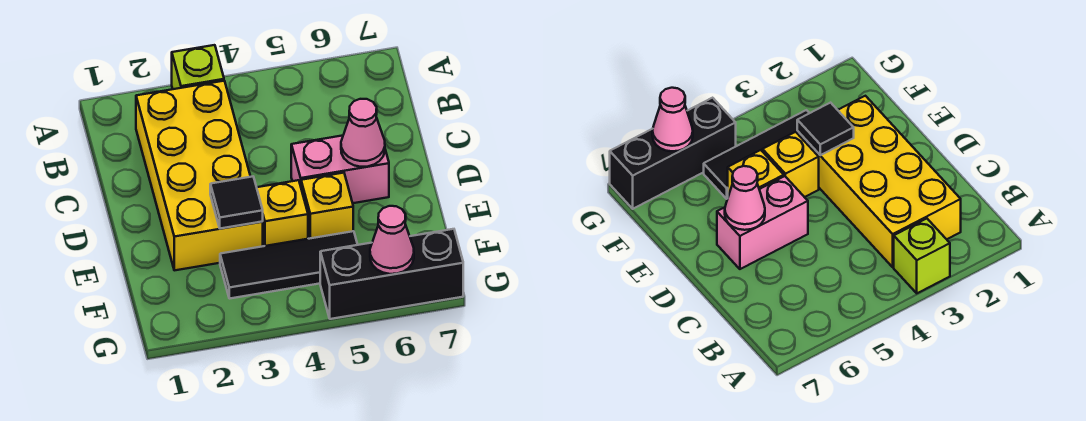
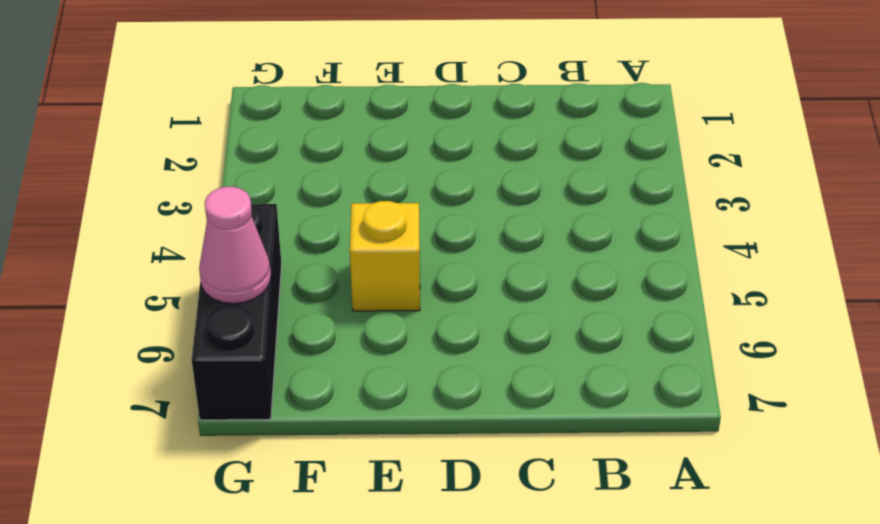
none -> lime 1x1 brick [172,45,224,89]
none -> yellow 2x4 brick [136,81,263,270]

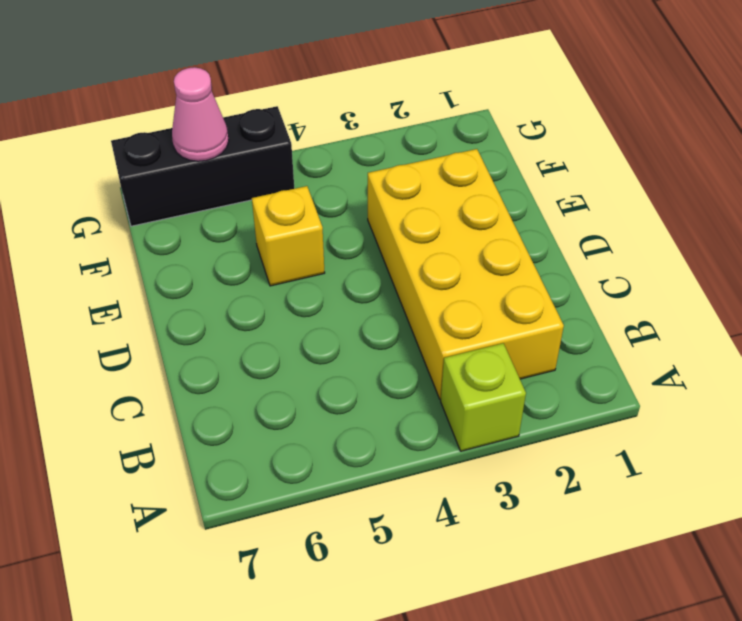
none -> pink 1x2 brick [291,136,389,203]
none -> yellow 1x1 brick [257,180,308,246]

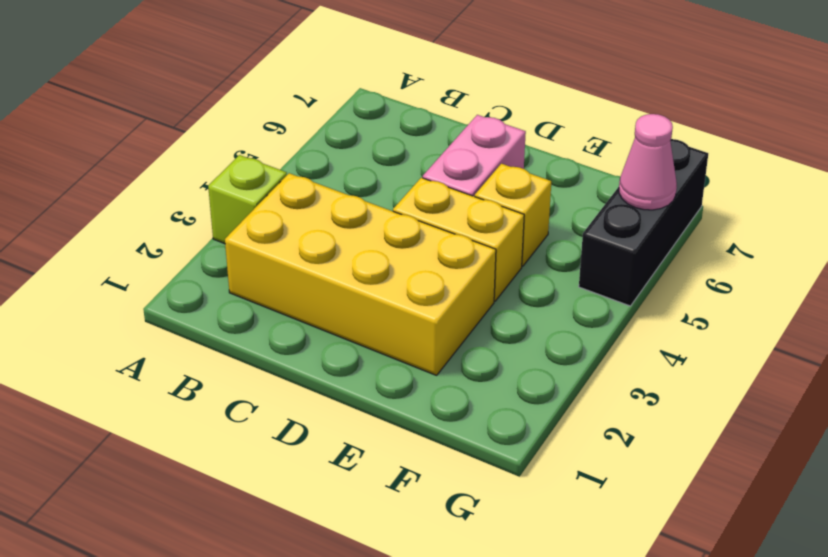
yellow 1x2 brick [393,178,524,301] -> yellow 1x1 brick [257,180,308,246]
none -> black 1x3 tile [220,231,358,299]
none -> pink 1x1 cone [341,99,385,167]

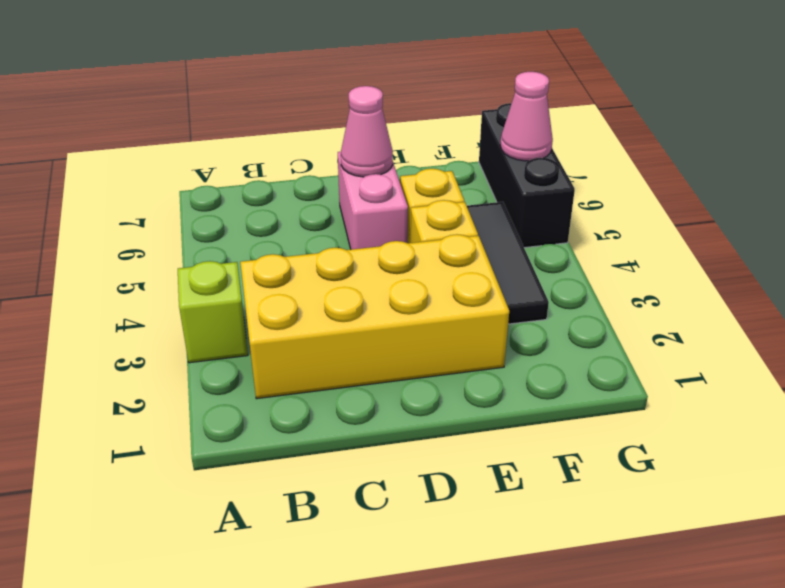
none -> black 1x1 tile [210,177,263,229]

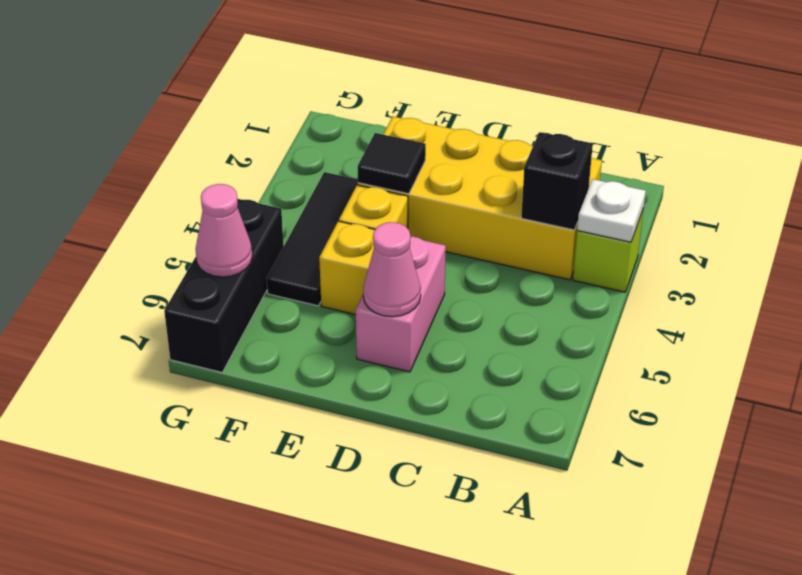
white 1x1 plate [577,179,646,242] -> none
black 1x1 brick [521,132,593,230] -> none

